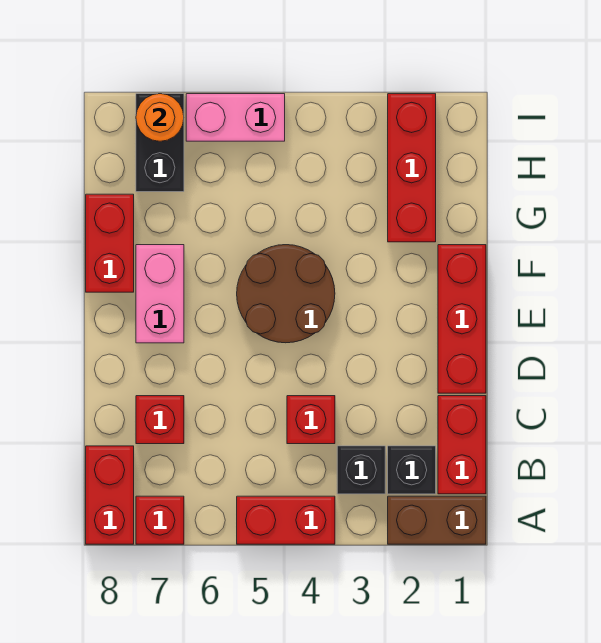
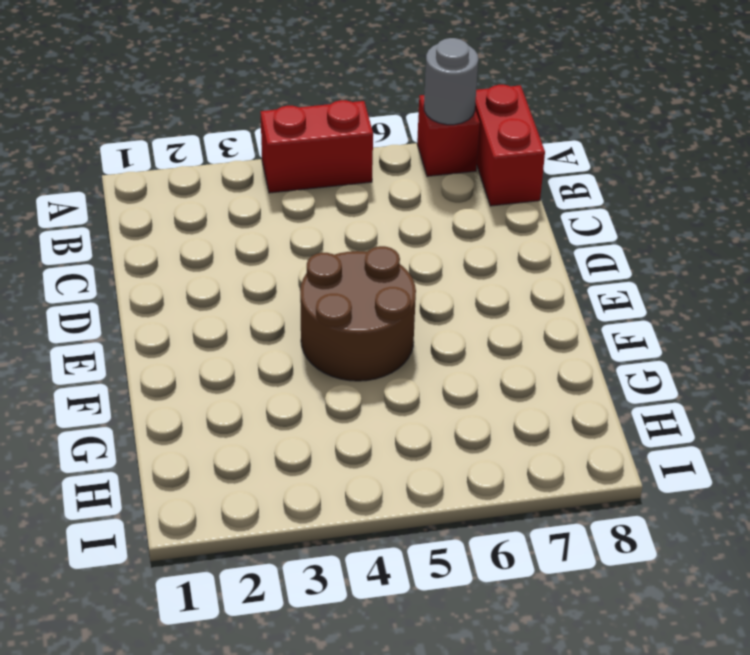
grey 1x1 round brick [424,38,478,125] -> none
none -> brown 1x2 brick [388,496,486,544]
none -> red 1x2 brick [438,396,486,494]
none -> black 1x1 brick [388,446,436,494]

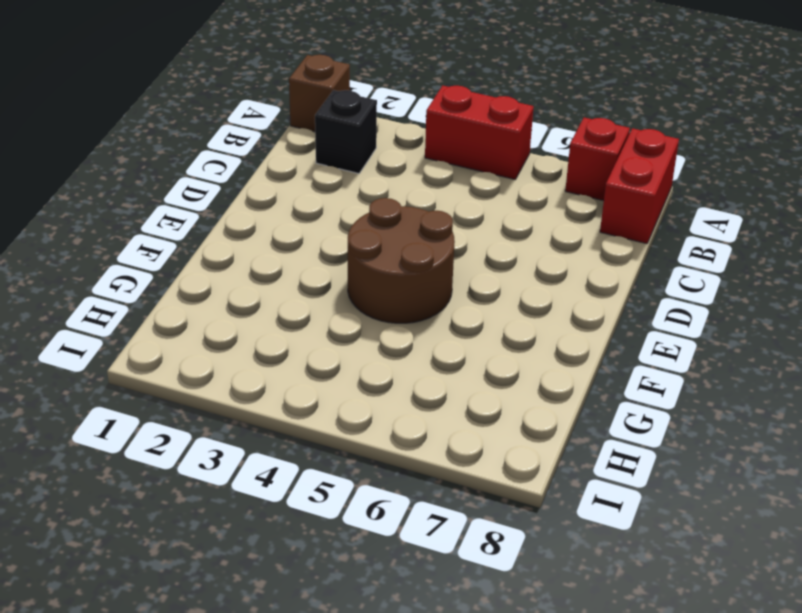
brown 1x1 brick [289,55,350,132] -> brown 1x2 brick [388,496,486,544]
none -> red 1x2 brick [438,396,486,494]
none -> black 1x1 brick [337,446,385,494]
none -> red 1x1 brick [287,396,335,444]

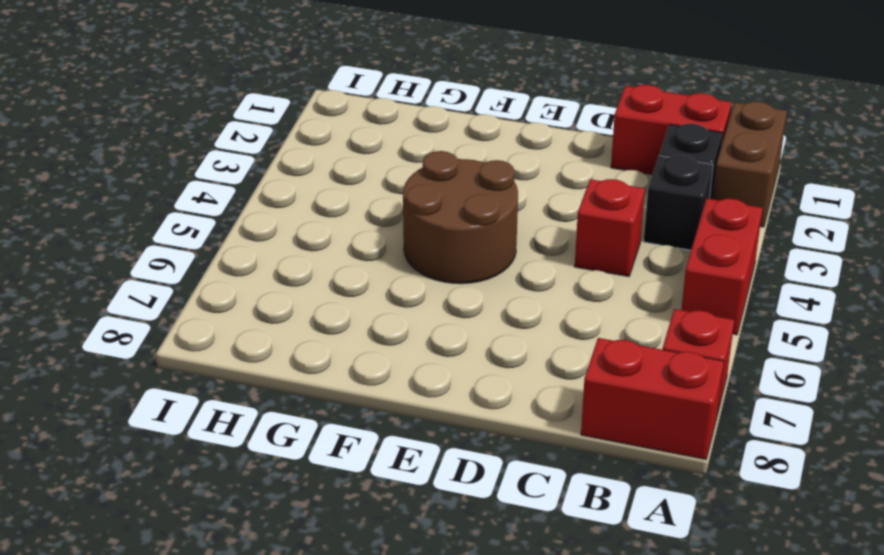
none -> red 1x1 brick [136,396,184,444]
none -> red 1x3 brick [438,245,486,393]
none -> pink 1x2 brick [136,245,184,343]

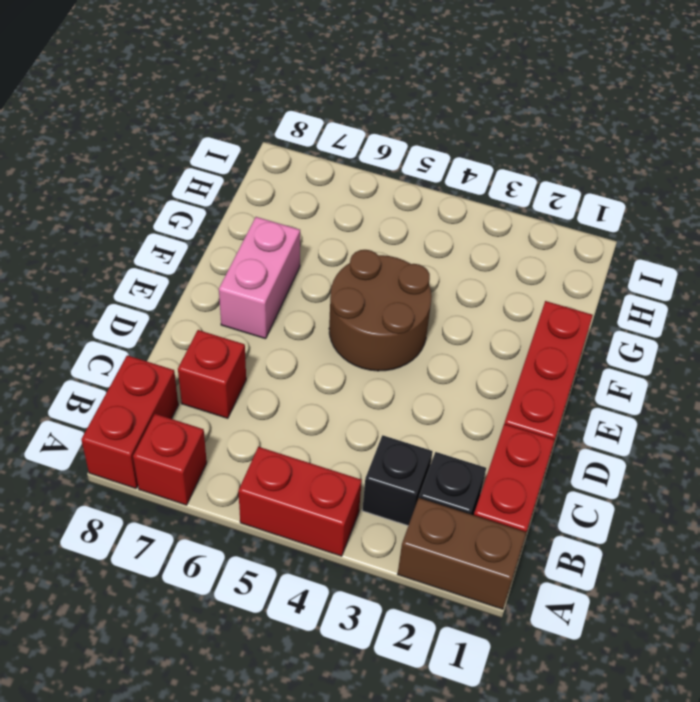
none -> red 1x1 brick [287,396,335,444]
none -> red 1x2 brick [86,194,134,292]
none -> red 1x3 brick [388,94,436,242]

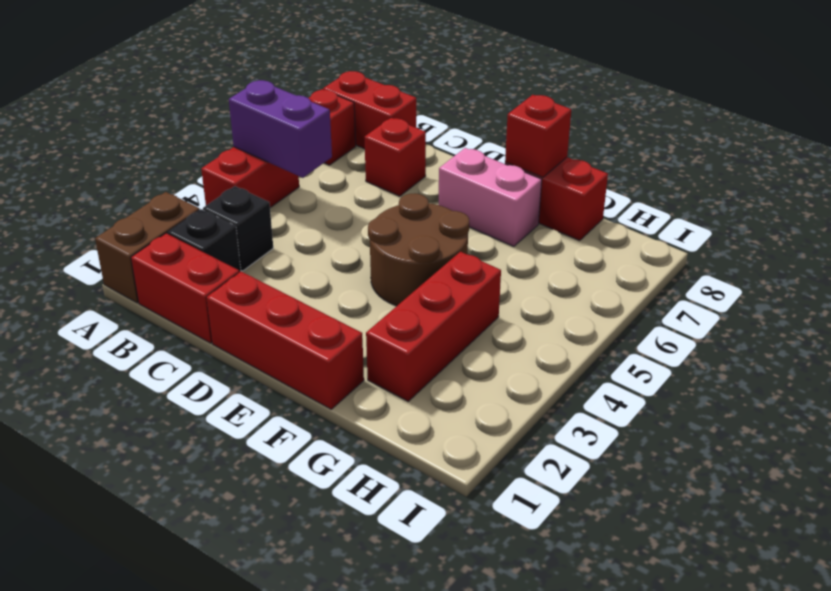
purple 1x2 brick [229,80,332,178] -> none
red 1x1 brick [505,95,571,177] -> red 1x1 brick moved to [287,396,335,444]
red 1x3 brick [366,252,501,401] -> red 1x3 brick turned to [388,94,436,242]
none -> black 1x2 brick [136,94,184,192]
none -> pink 1x2 brick [186,94,285,141]
none -> orange 1x1 round brick [136,94,184,141]

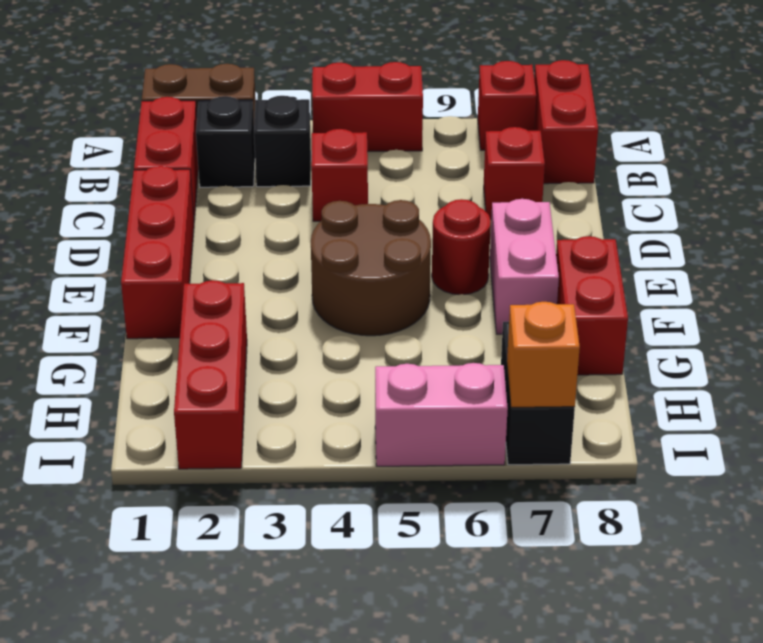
red 1x1 round brick [432,199,491,295] -> none
orange 1x1 brick [507,302,580,407] -> orange 1x1 round brick [136,94,184,141]

